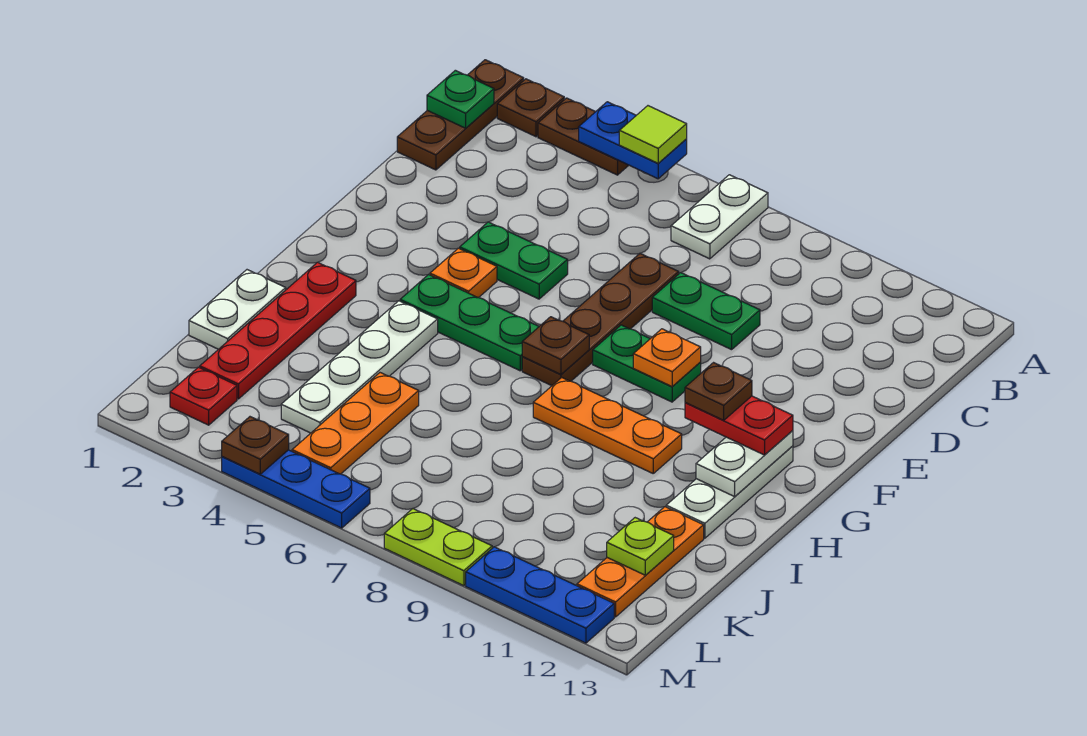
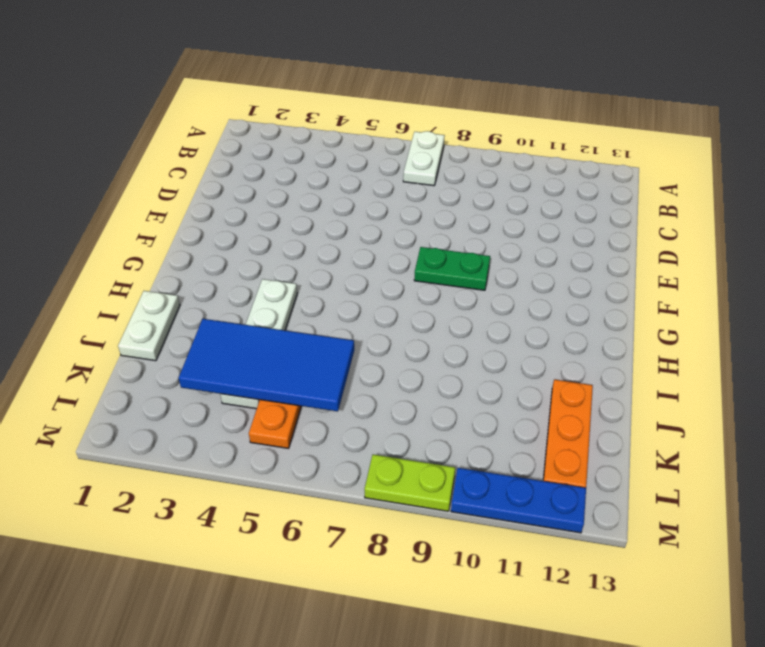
blue 2x4 tile [179,319,354,411] -> none
none -> brown 1x3 plate [397,60,524,170]
none -> brown 1x1 plate [497,79,564,137]
none -> brown 1x2 plate [538,98,629,175]
none -> brown 1x4 plate [522,253,679,386]

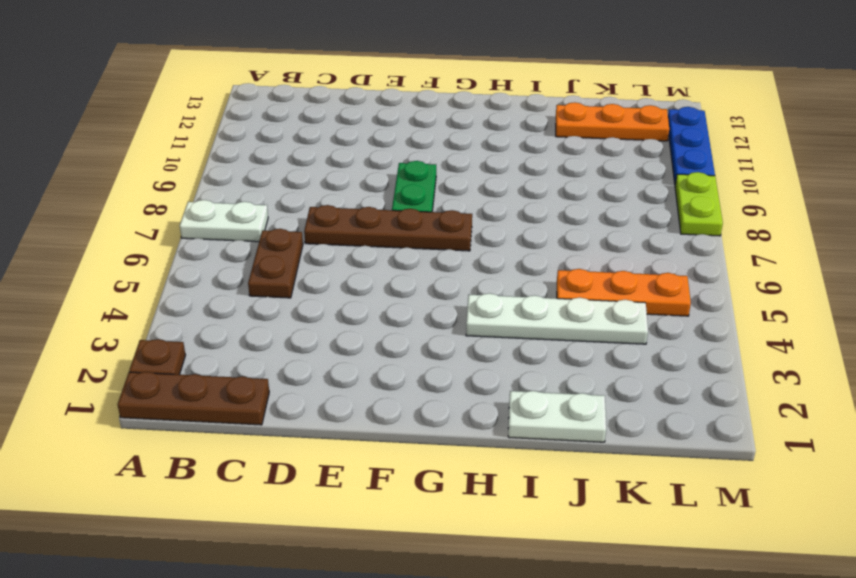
brown 1x2 plate [248,229,303,298] -> brown 1x2 plate moved to [538,98,629,175]
none -> green 1x2 plate [652,273,760,350]
none -> green 1x2 plate [460,222,568,299]
none -> orange 1x1 plate [430,248,497,298]
none -> green 1x3 plate [400,275,539,371]

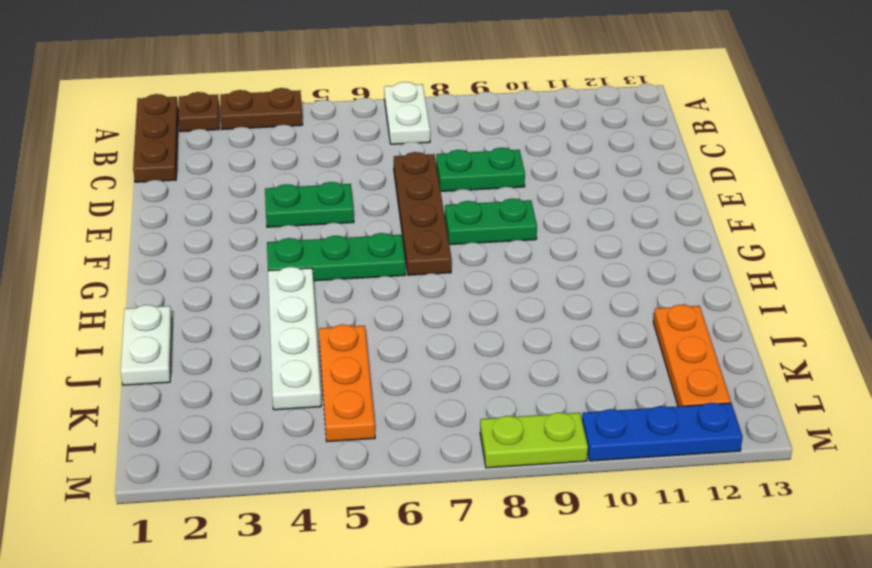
none -> orange 1x1 plate [430,248,497,298]
none -> white 1x3 plate [666,446,793,538]
none -> red 1x4 plate [200,262,356,399]
none -> orange 1x3 plate [533,377,682,473]

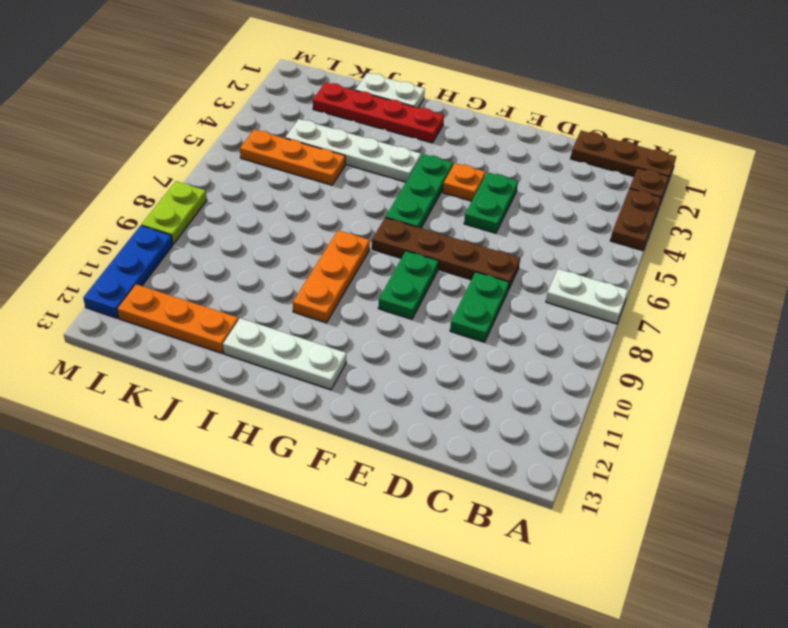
none -> red 1x1 plate [170,367,237,425]
none -> blue 1x3 plate [222,450,370,528]
none -> blue 1x2 plate [579,102,687,179]
none -> green 1x1 plate [427,70,494,128]

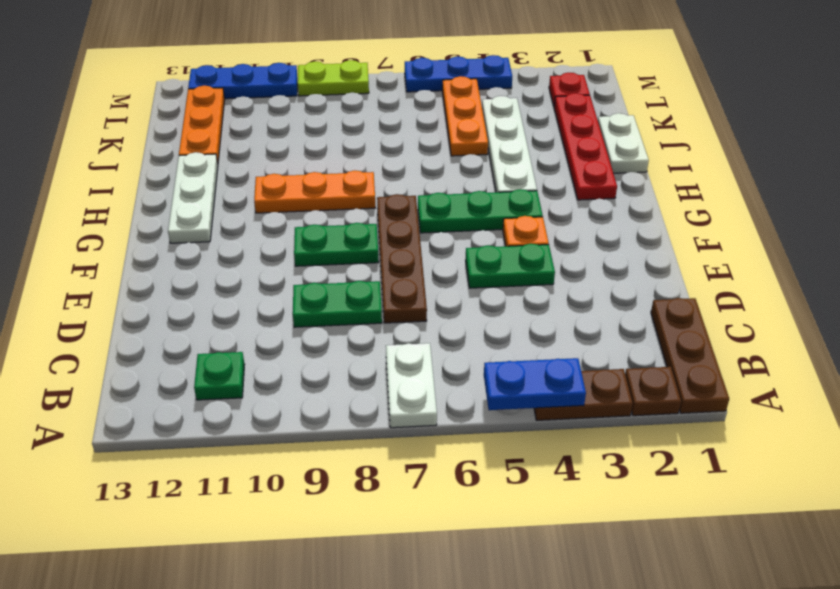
green 1x1 plate [194,352,245,400] -> green 1x1 plate moved to [427,70,494,128]
none -> orange 1x1 plate [633,329,701,387]
none -> brown 1x1 plate [522,317,589,374]
none -> white 1x2 plate [696,431,793,497]
none -> lime 1x1 plate [607,518,674,575]

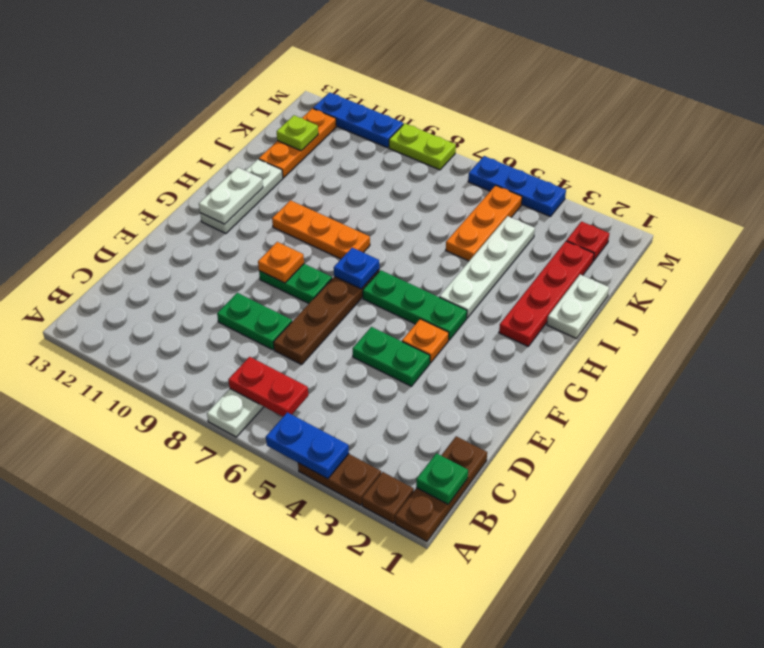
red 1x2 plate [228,357,308,417] -> red 1x2 plate moved to [685,396,793,455]
blue 1x1 plate [334,248,379,289] -> brown 1x1 plate [522,317,589,374]
none -> brown 1x1 plate [222,417,289,474]
none -> lime 1x1 tile [619,106,687,163]
none -> brown 1x1 plate [685,363,752,420]

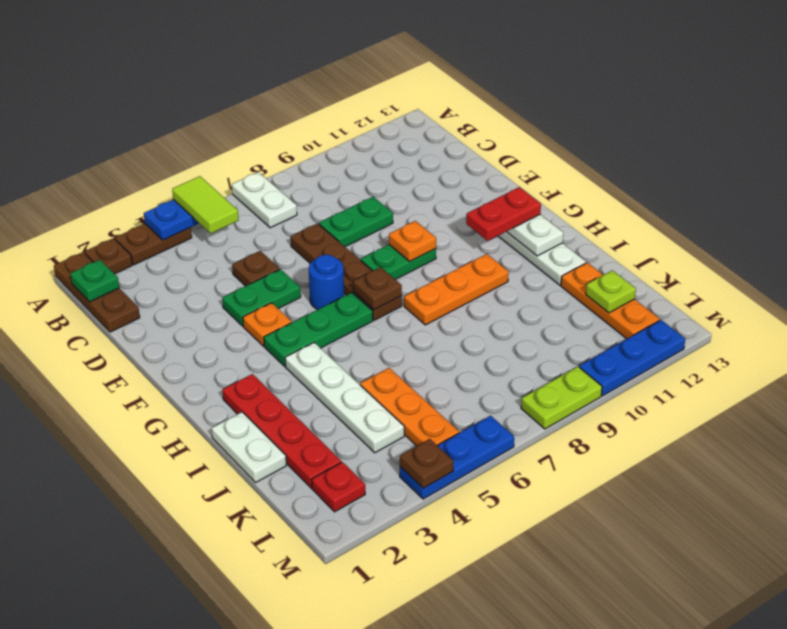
lime 1x2 tile [172,176,239,233] -> lime 1x1 tile [619,106,687,163]
brown 1x1 plate [232,251,280,286] -> brown 1x1 plate moved to [685,363,752,420]
blue 1x1 round brick [309,255,344,310] -> none

